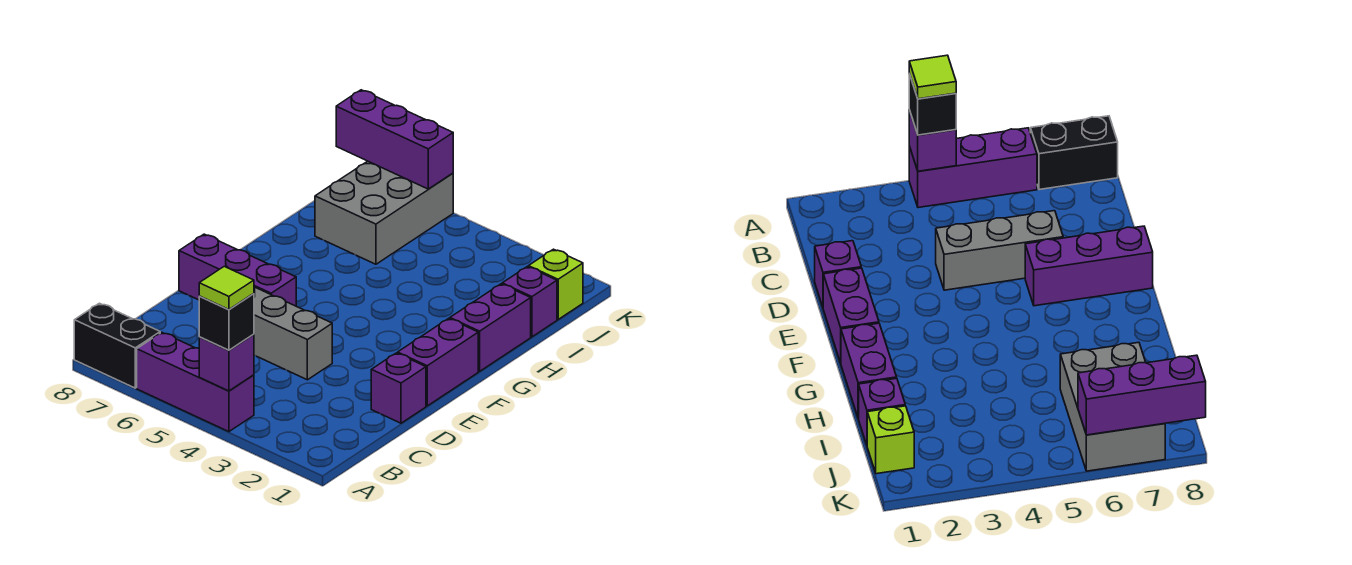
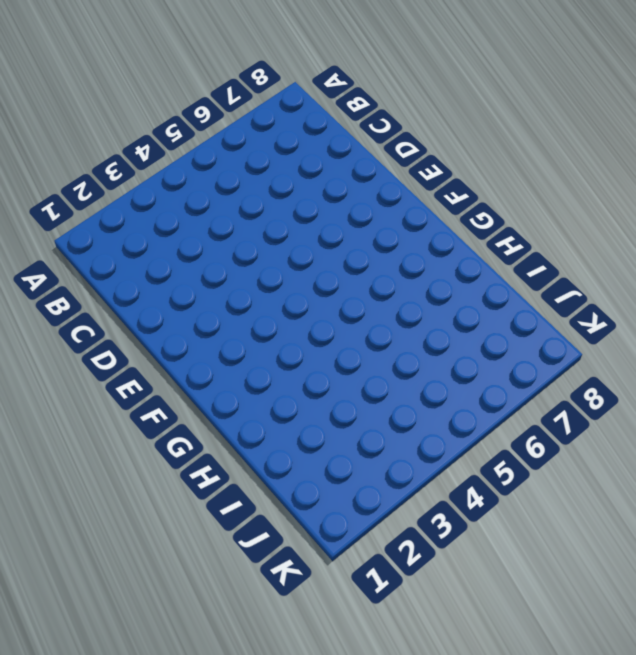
none -> purple 1x3 brick [137,332,254,432]
none -> black 1x2 brick [74,303,160,388]
none -> purple 1x1 brick [371,353,426,423]

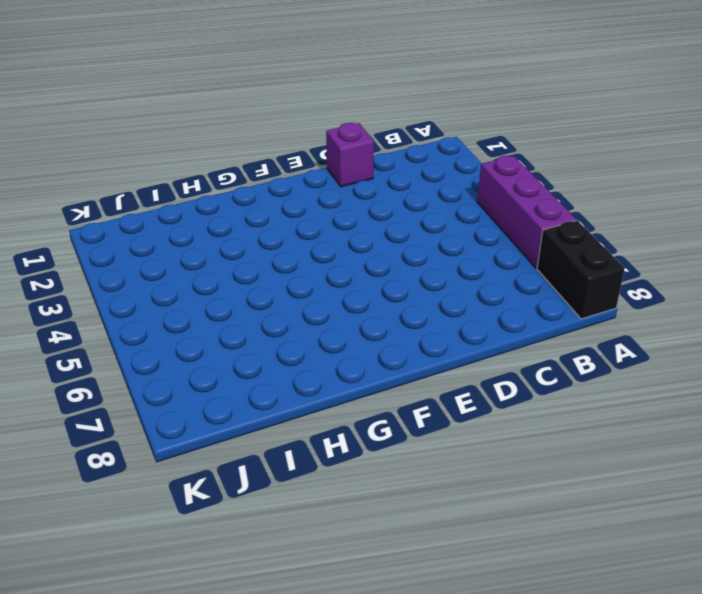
none -> grey 1x3 brick [254,287,332,380]
none -> purple 1x2 brick [398,318,478,406]
none -> purple 1x3 brick [179,234,296,306]

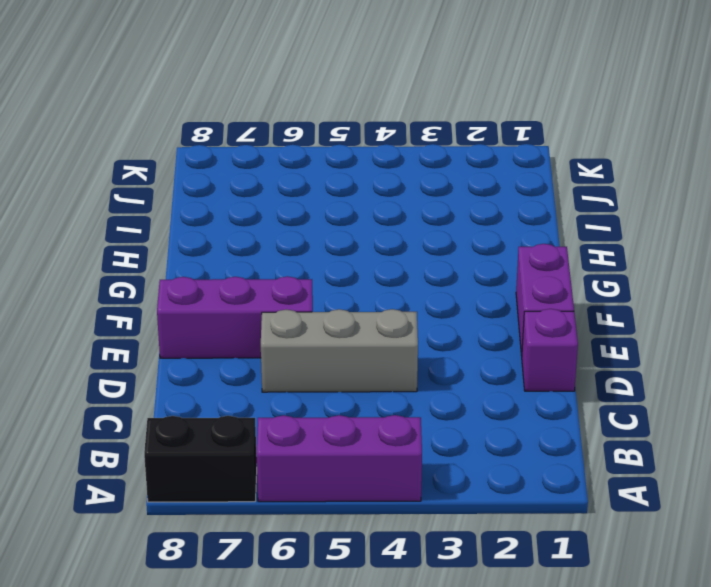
none -> purple 1x2 brick [450,284,531,371]
none -> purple 1x1 brick [502,267,557,337]
none -> grey 2x3 brick [315,161,453,264]

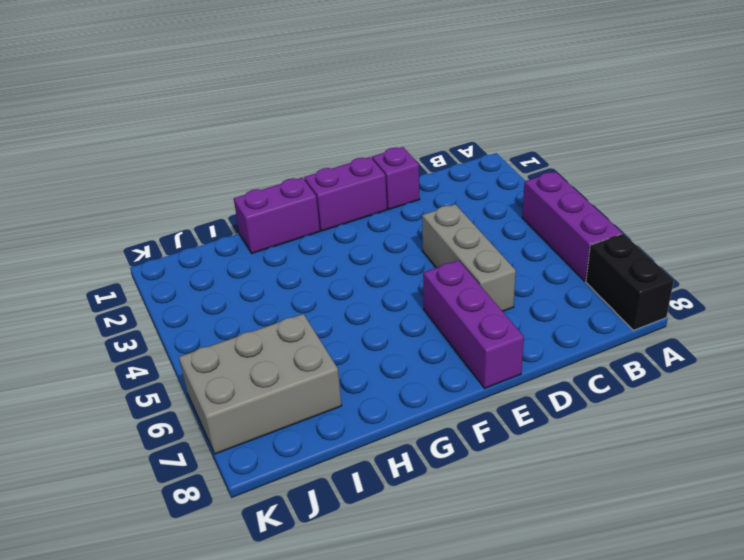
none -> purple 1x1 brick [502,267,557,337]
none -> lime 1x1 brick [528,249,583,319]
none -> purple 1x1 brick [199,334,254,391]

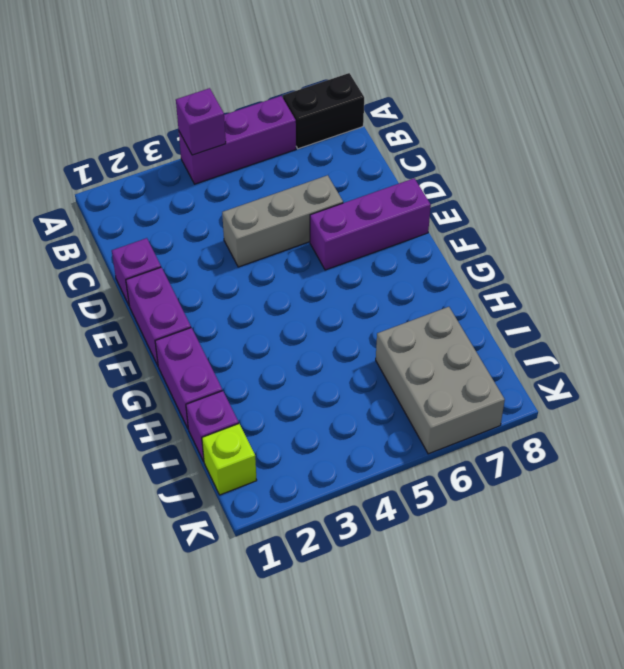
none -> purple 1x3 brick [336,90,453,189]
none -> black 1x1 brick [199,294,254,350]
none -> lime 1x1 tile [199,266,254,310]

